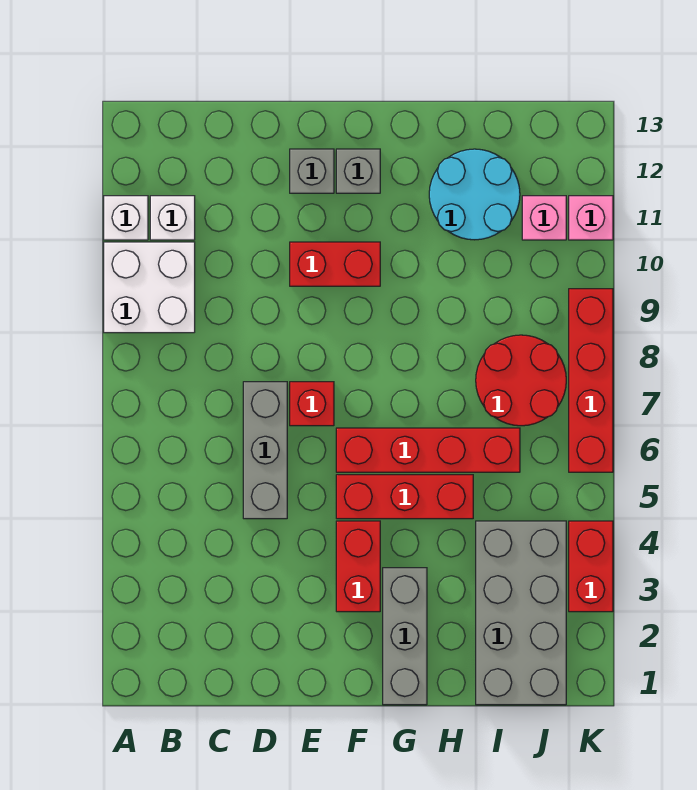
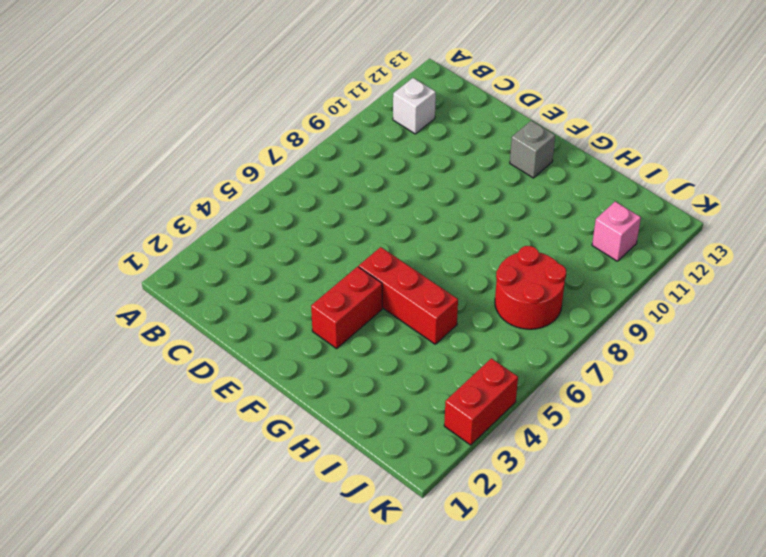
none -> white 2x2 brick [104,242,195,333]
none -> white 1x1 brick [104,196,148,240]
none -> grey 1x3 brick [243,382,287,519]

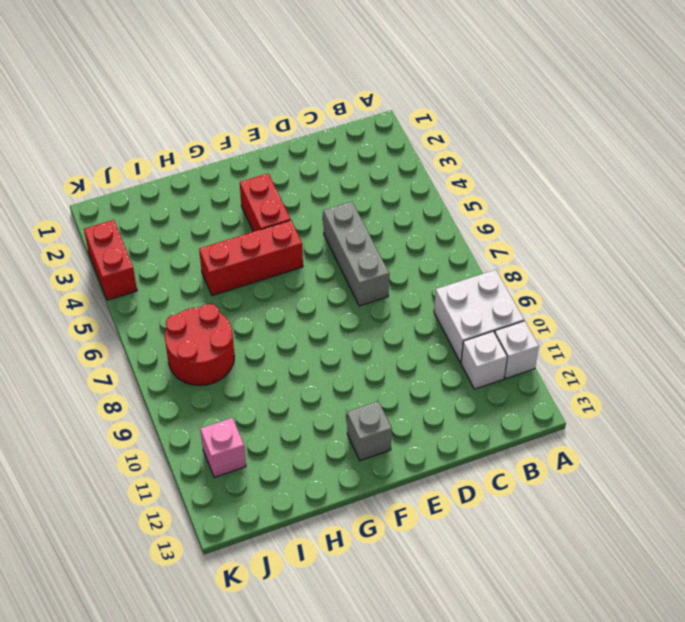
none -> red 1x1 brick [290,382,334,426]
none -> red 1x2 brick [290,242,380,286]
none -> grey 1x1 brick [290,149,334,193]

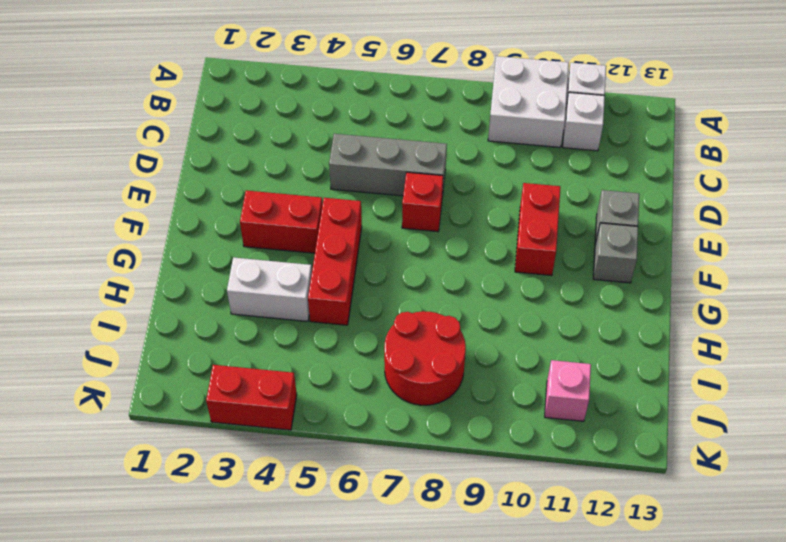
white 1x2 brick [227,257,312,321] -> none
none -> red 1x4 brick [336,428,520,472]
none -> grey 1x3 brick [383,568,427,705]
none -> cyan 2x2 round brick [429,149,520,240]

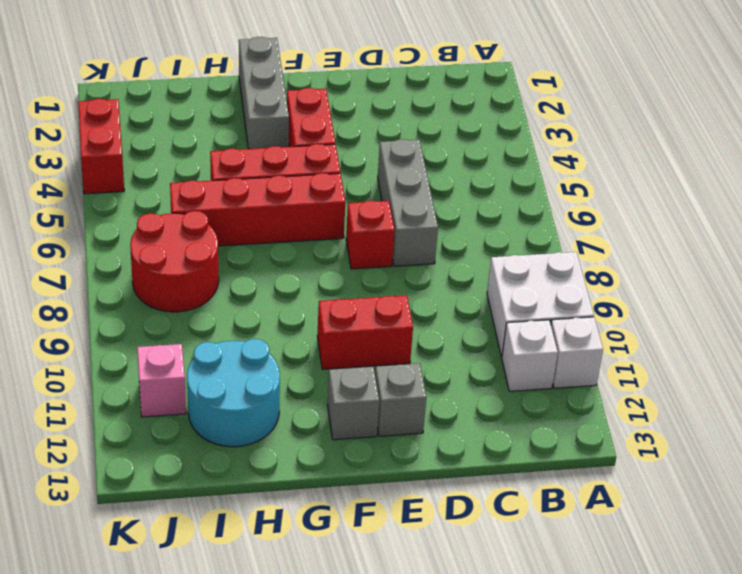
none -> grey 2x4 brick [476,521,566,705]
none -> red 1x4 brick [569,289,613,472]
none -> pink 1x1 brick [569,196,613,240]

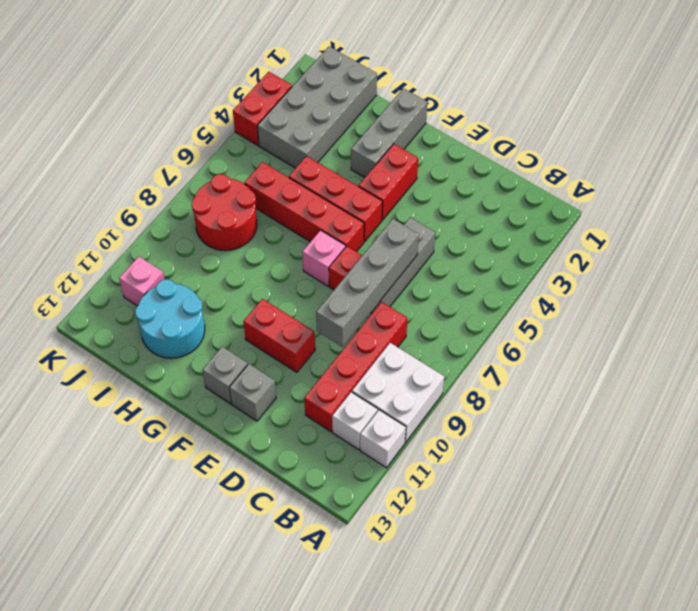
red 1x4 brick [304,302,407,432] -> red 1x4 brick moved to [569,289,613,472]
grey 1x4 brick [316,219,419,347] -> none
pink 1x1 brick [302,230,346,286] -> pink 1x1 brick moved to [569,196,613,240]

